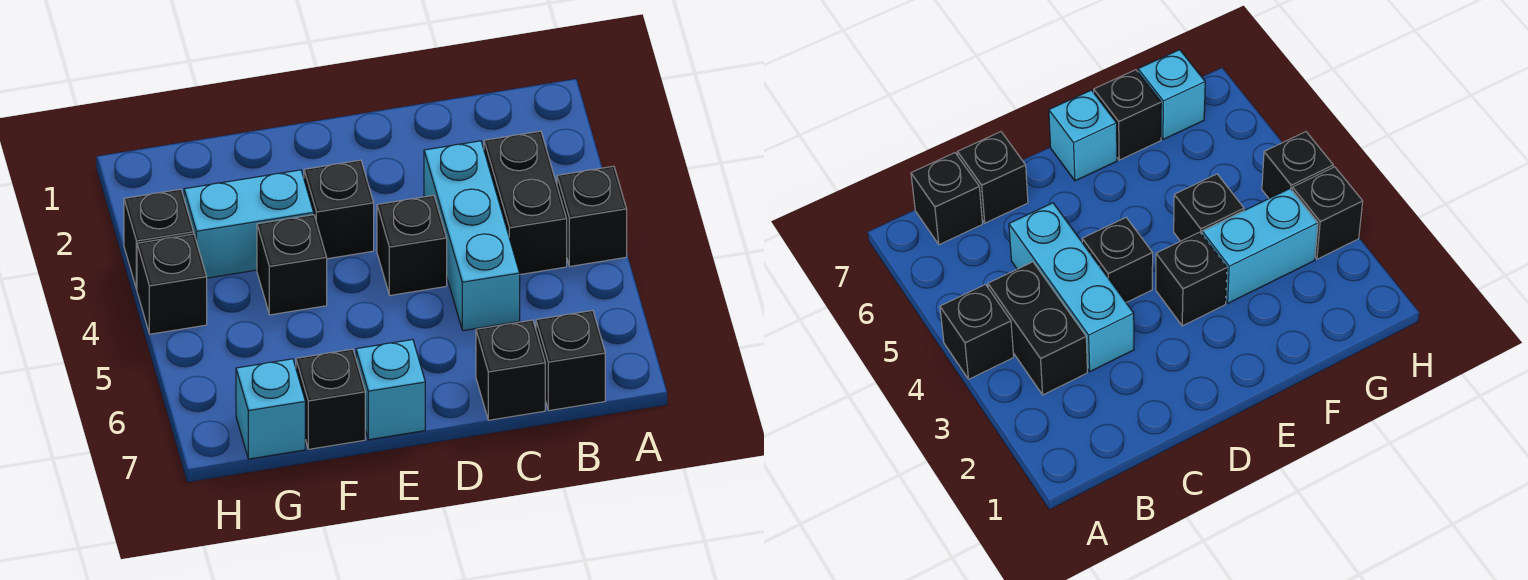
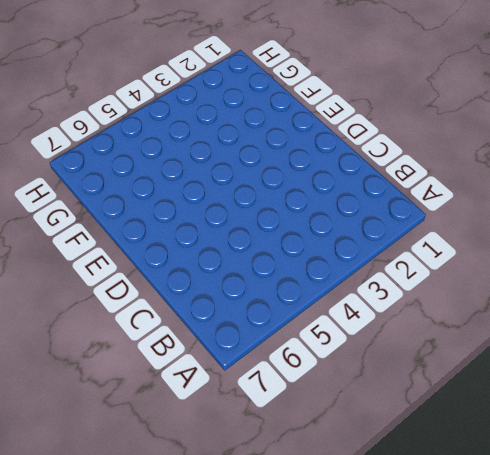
none -> black 1x1 brick [557,166,627,266]
none -> black 1x2 brick [484,131,567,274]
none -> black 1x1 brick [536,310,605,411]

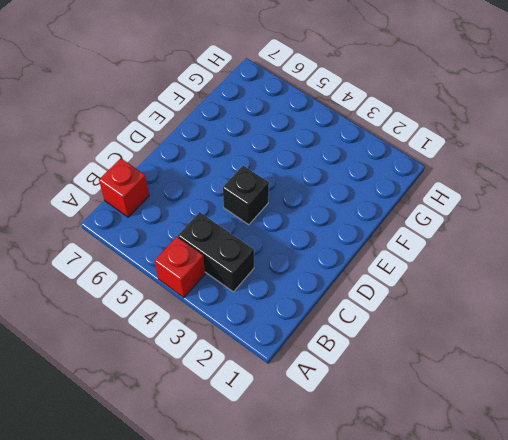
red 1x1 brick [155,237,205,298] -> black 1x1 brick [557,166,627,266]
red 1x1 brick [99,158,149,217] -> black 1x1 brick [536,310,605,411]
none -> cyan 1x3 brick [424,141,520,331]
none -> black 1x1 brick [476,320,545,420]
none -> black 1x1 brick [304,160,374,259]

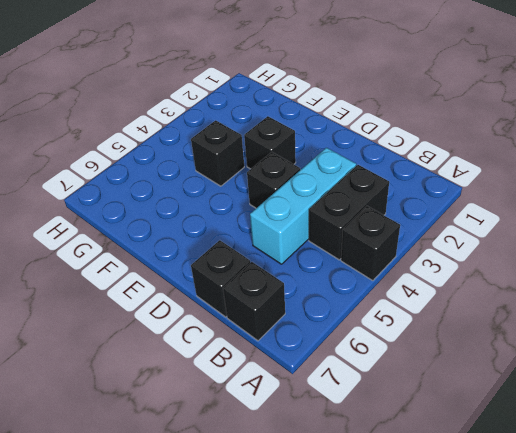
none -> cyan 1x1 brick [356,340,425,440]
none -> cyan 1x2 brick [184,170,314,278]
none -> black 1x1 brick [296,349,365,449]

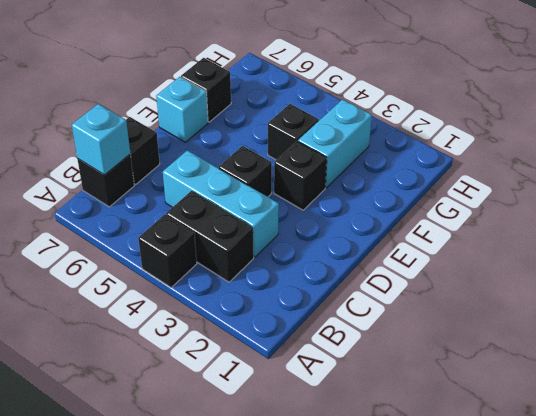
cyan 1x1 brick [72,104,130,175] -> cyan 1x1 brick moved to [236,359,305,459]
none -> black 1x1 brick [124,189,194,289]
none -> black 1x1 brick [137,234,207,334]

